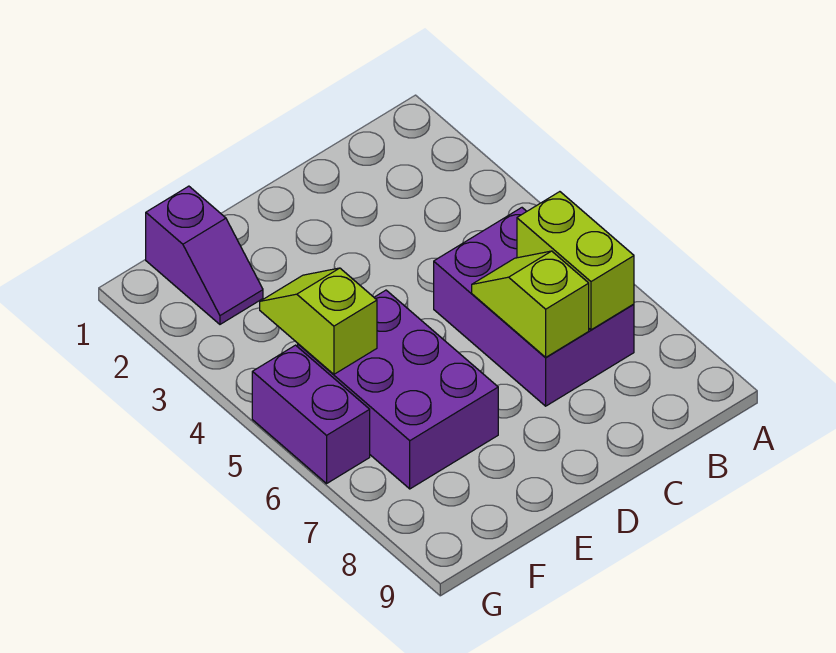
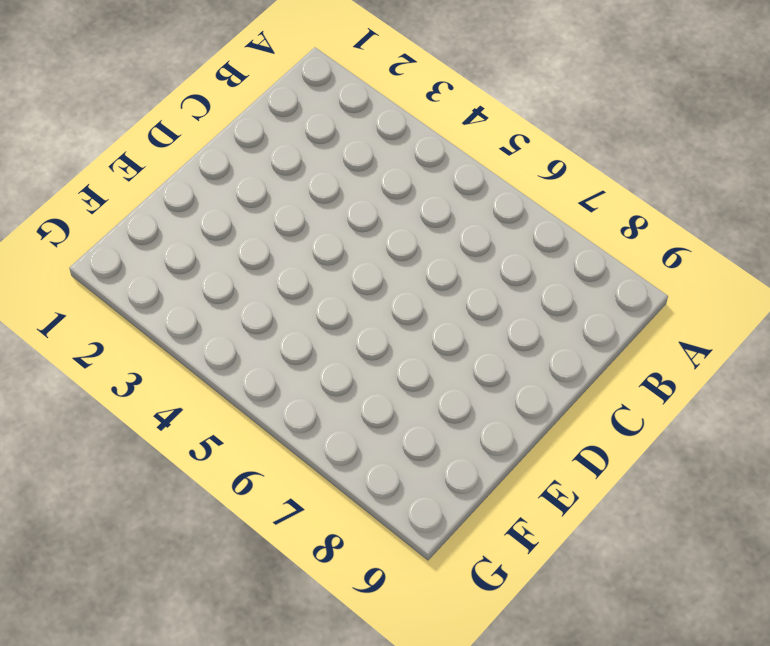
none -> purple 2x3 brick [434,208,634,406]
none -> purple 2x3 brick [298,290,498,489]

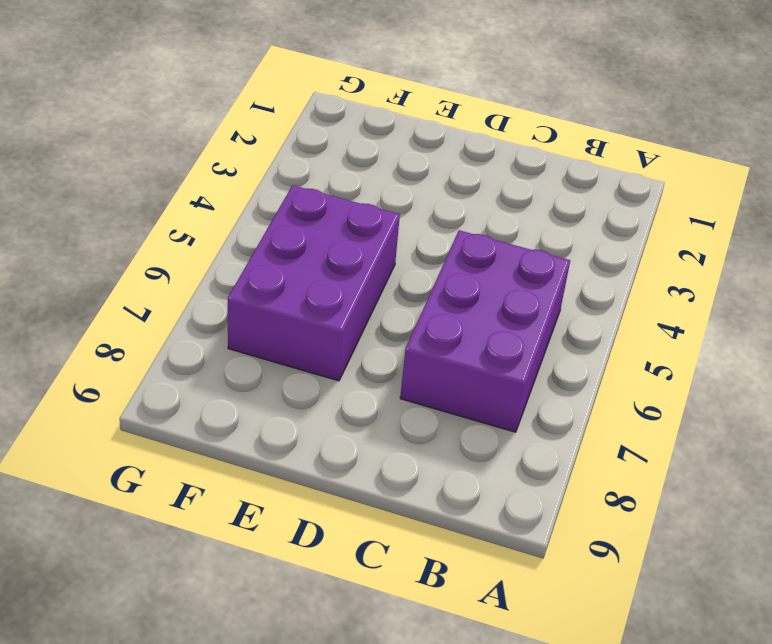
none -> purple 1x2 slope [146,186,263,324]
none -> purple 1x2 brick [252,345,370,483]

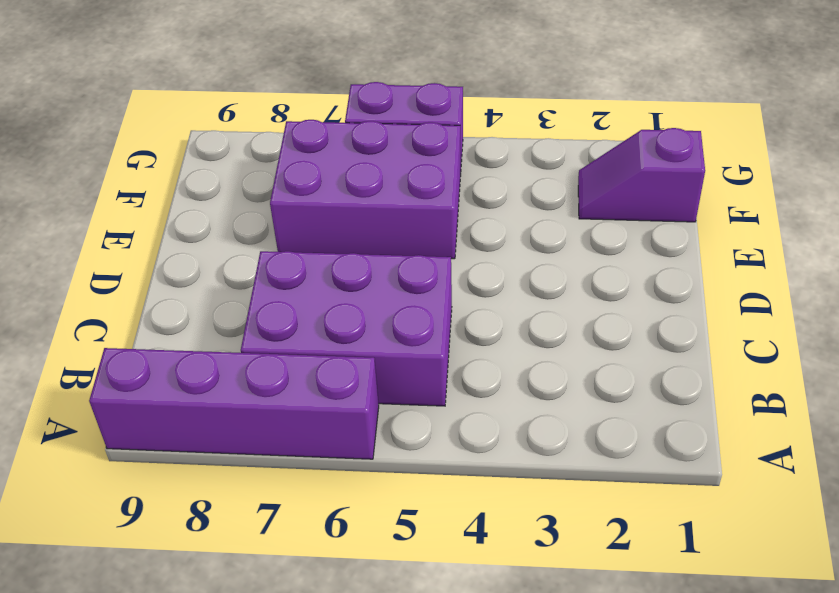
purple 1x4 brick [89,348,379,459] -> none
none -> lime 1x2 brick [517,192,634,330]
none -> lime 1x2 slope [472,251,589,357]

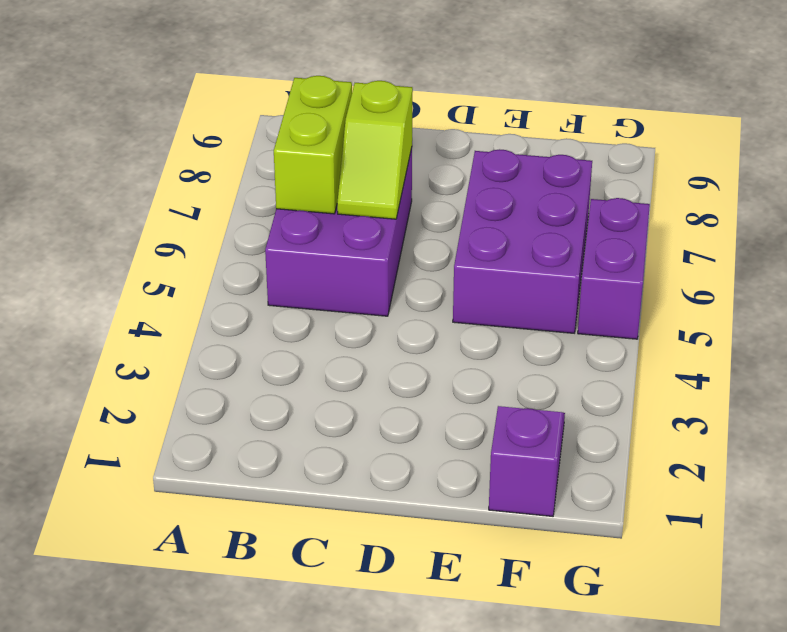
none -> lime 1x2 slope [260,268,377,374]

